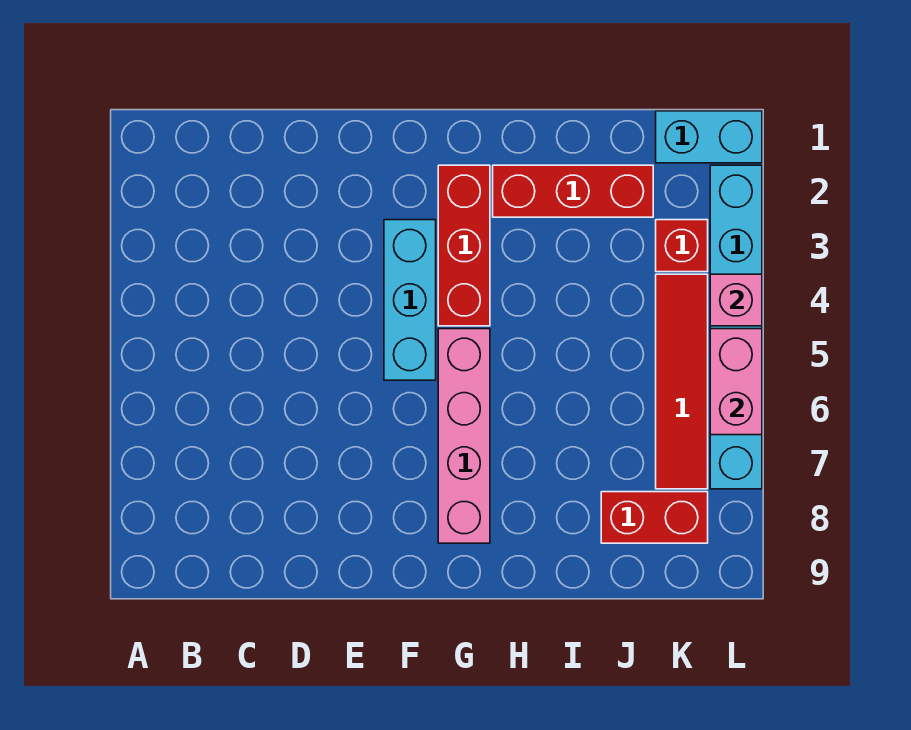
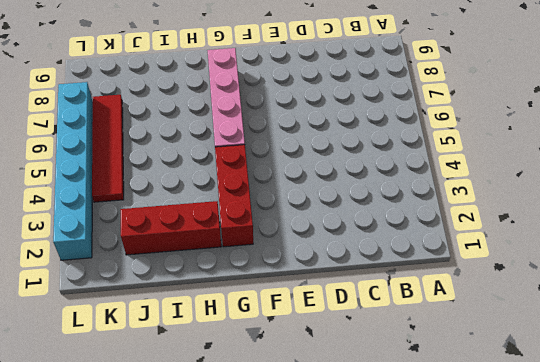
none -> cyan 1x3 brick [384,220,436,380]
none -> red 1x2 brick [601,492,708,543]

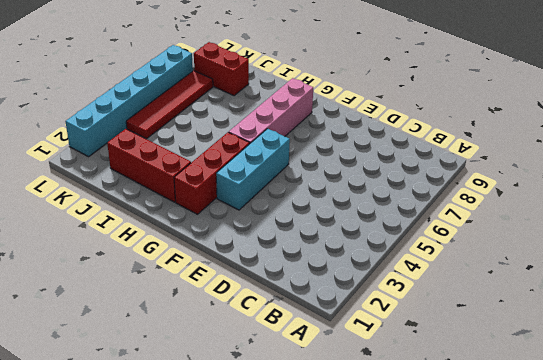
none -> cyan 1x2 brick [656,111,762,163]
none -> red 1x1 brick [656,220,708,272]

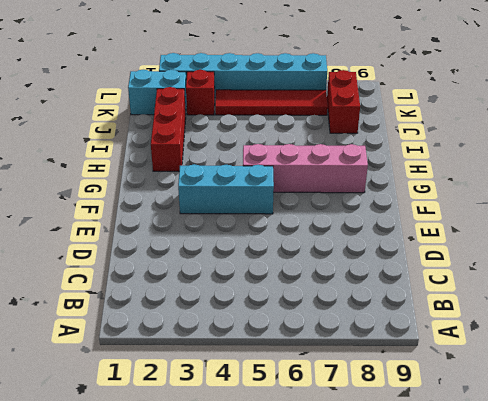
cyan 1x2 brick [128,70,187,115] -> cyan 1x2 brick turned to [656,111,762,163]
none -> red 1x3 brick [438,165,490,326]
none -> pink 1x1 brick [710,274,762,326]

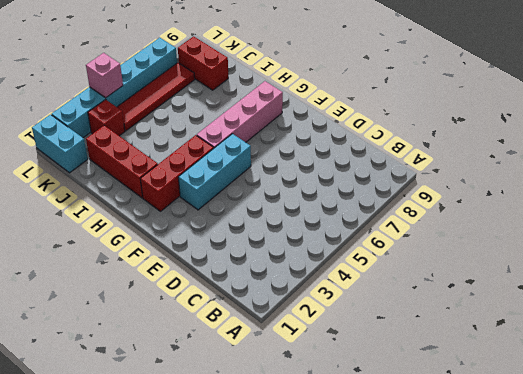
none -> pink 1x2 brick [710,329,762,435]

